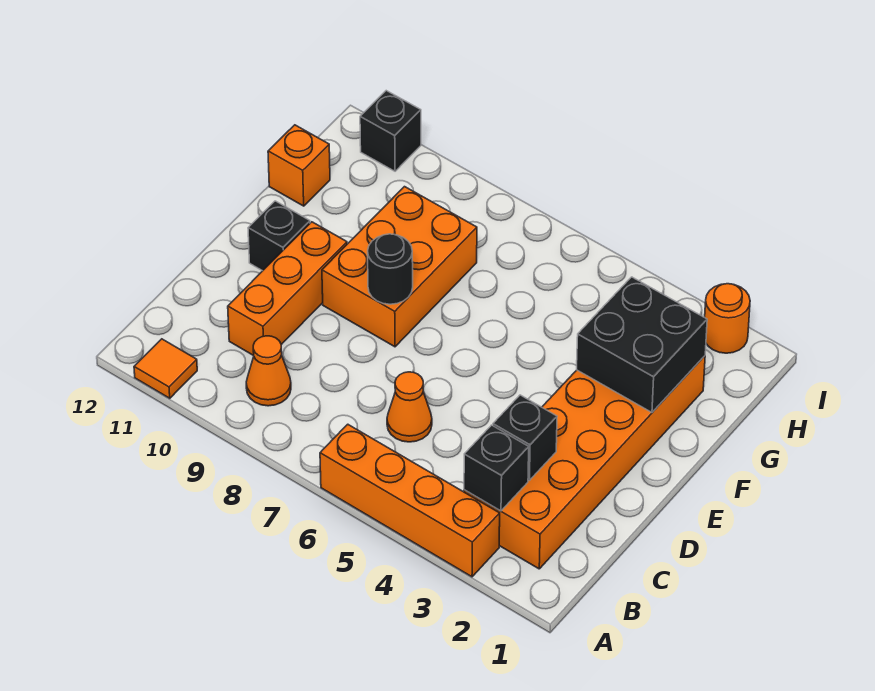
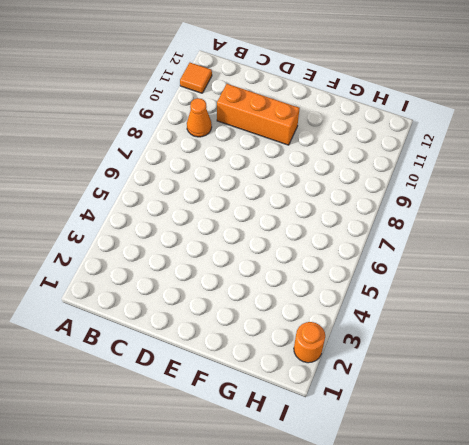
none -> orange 1x4 brick [320,424,500,577]
none -> orange 2x6 brick [464,356,705,569]
none -> orange 1x1 cone [387,372,432,442]

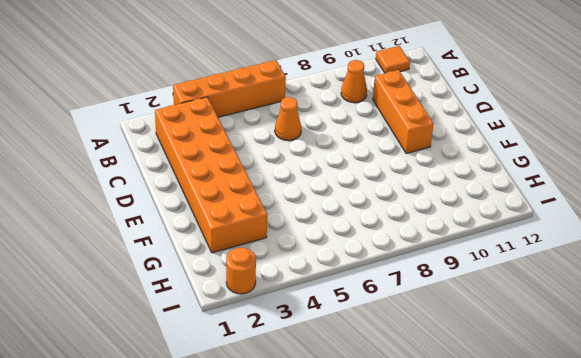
none -> orange 2x3 brick [322,187,477,347]
none -> black 1x1 brick [248,201,310,271]
none -> orange 1x1 brick [268,125,330,206]

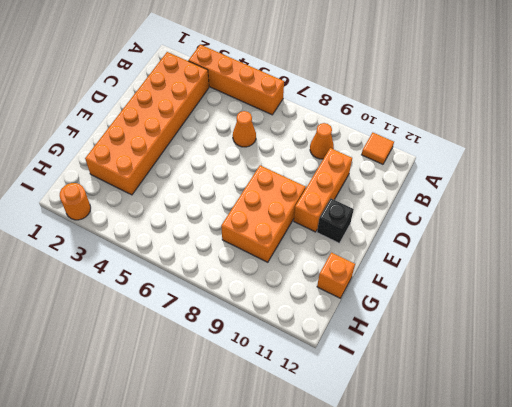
none -> black 1x1 brick [360,91,421,171]
none -> black 1x1 brick [464,425,529,511]
none -> black 1x1 brick [493,395,557,480]

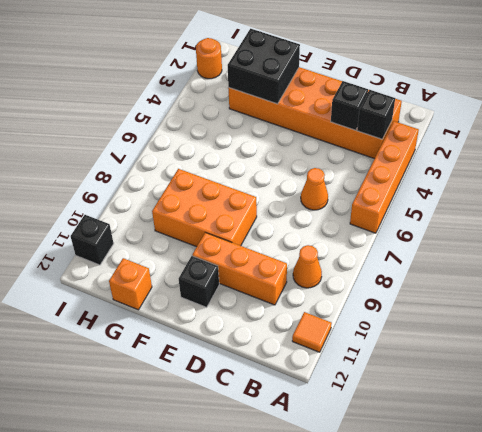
none -> black 1x1 round brick [368,234,413,304]

